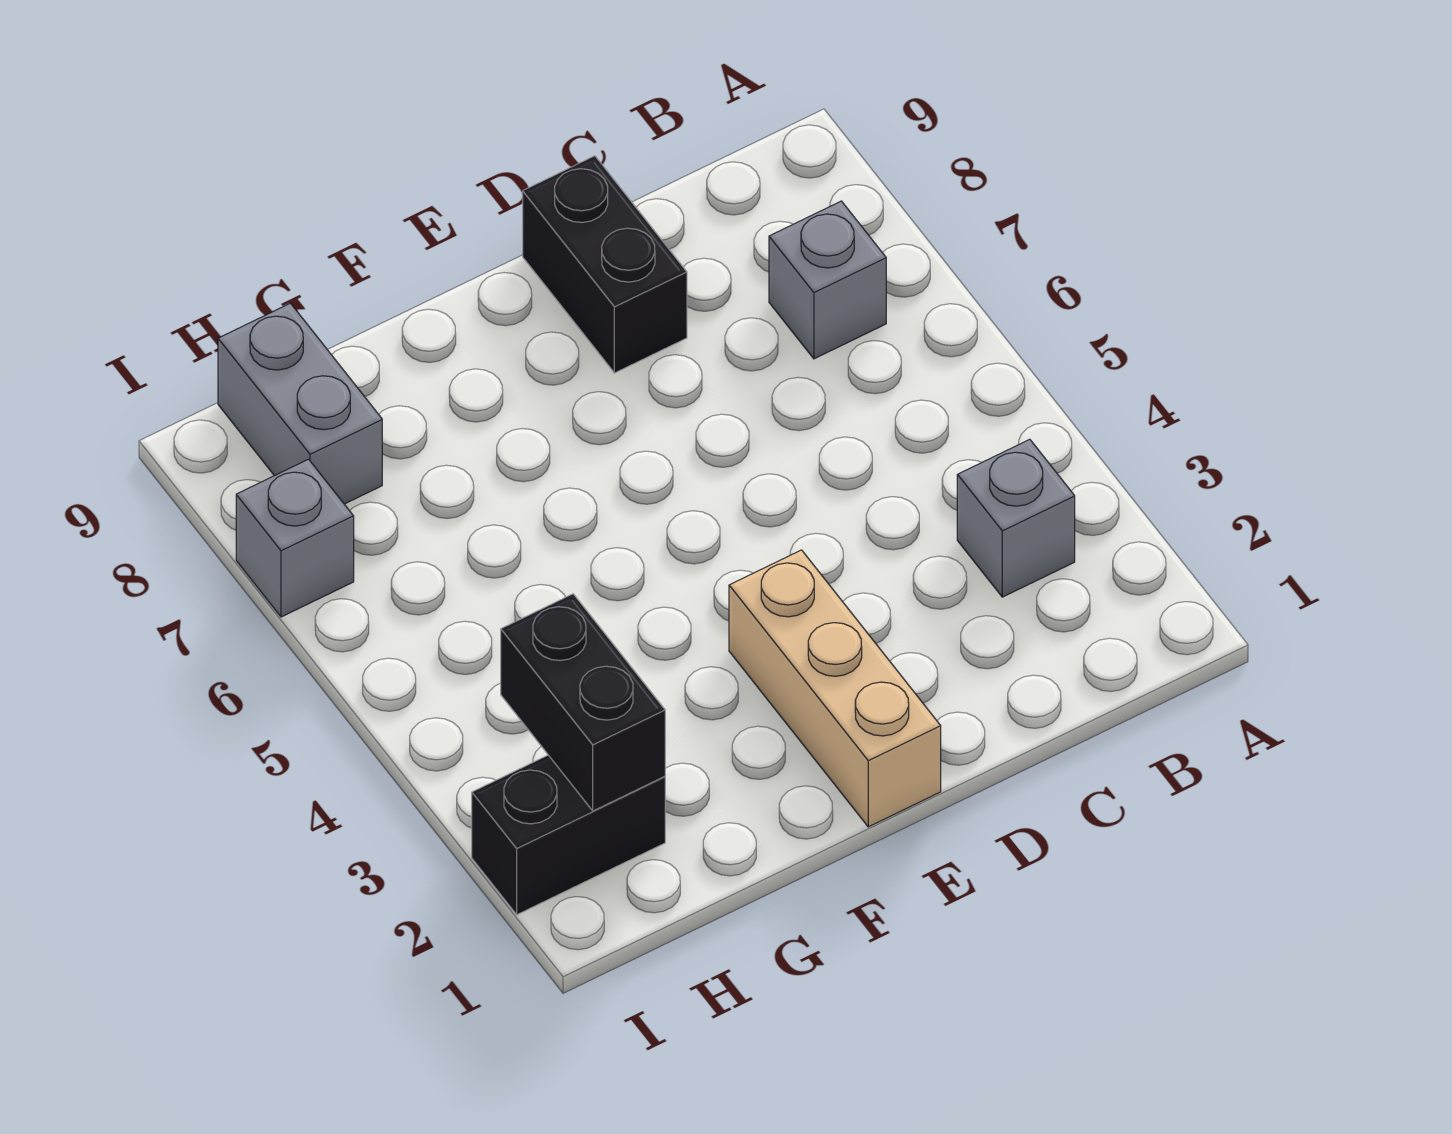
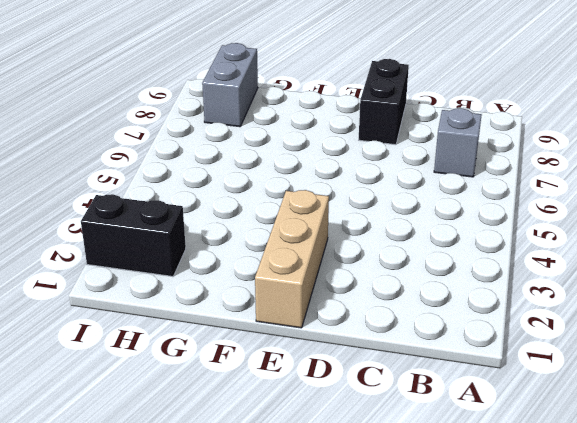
none -> grey 1x1 brick [957,439,1075,597]
none -> grey 1x1 brick [236,459,354,617]

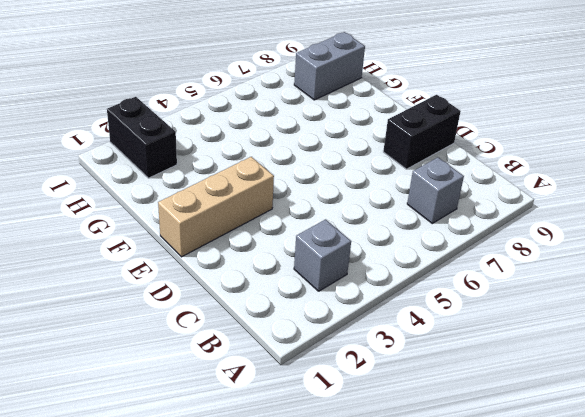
none -> grey 1x1 brick [236,459,354,617]
none -> black 1x2 brick [501,594,665,811]

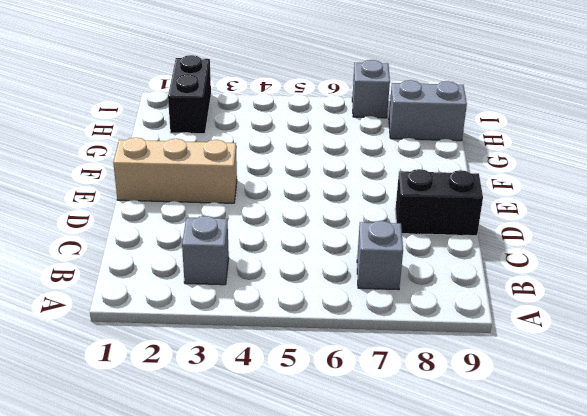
none -> black 1x2 brick [501,594,665,811]

